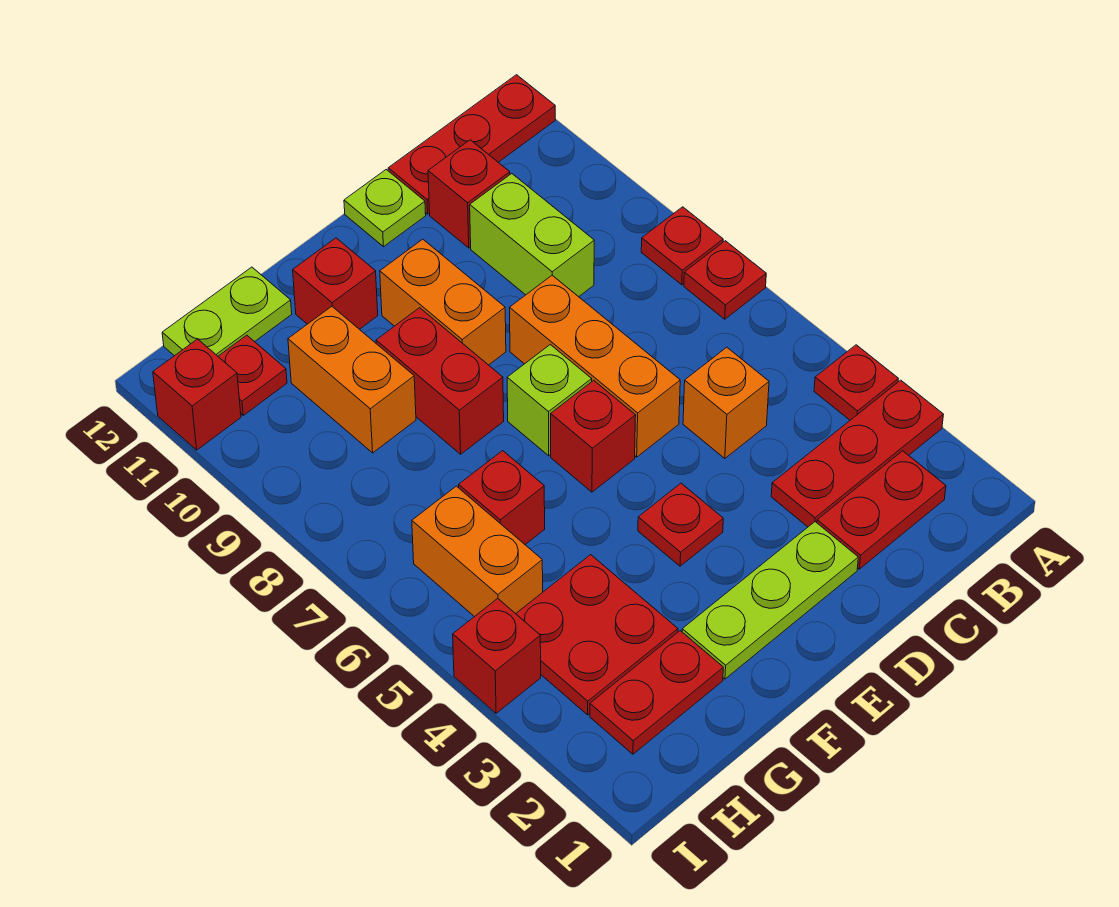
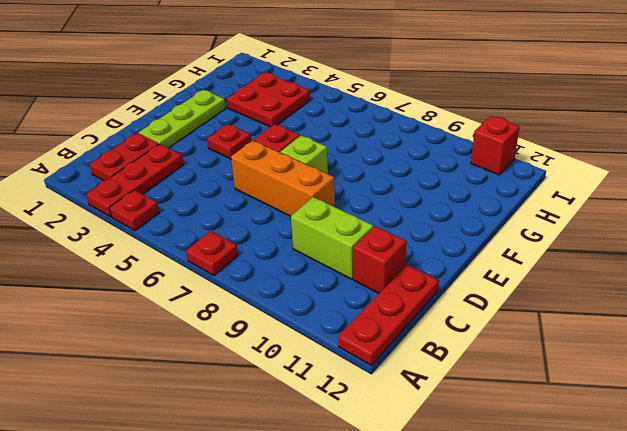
none -> red 1x1 plate [641,207,723,285]
none -> orange 1x1 brick [683,347,769,458]
none -> lime 1x1 plate [344,170,426,247]

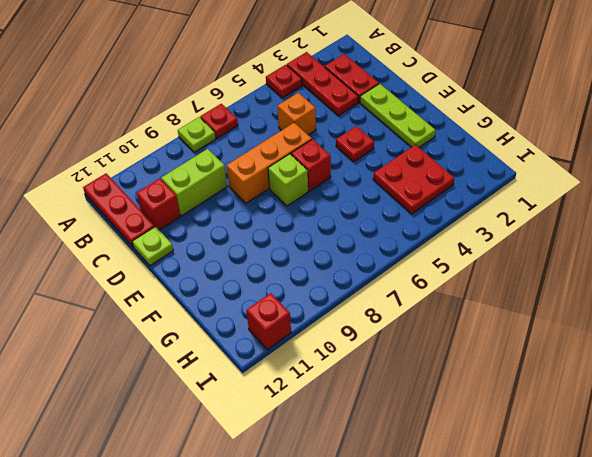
lime 1x1 plate [178,117,216,152] -> red 1x1 plate [641,207,723,285]
none -> orange 1x2 brick [380,239,506,365]
none -> red 1x2 brick [376,308,504,454]
none -> red 1x1 brick [293,238,378,329]

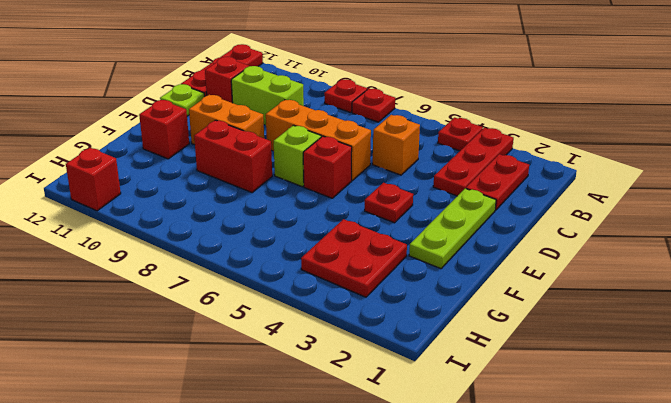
none -> red 1x2 plate [590,631,723,754]
none -> red 1x1 brick [459,451,545,544]
none -> orange 1x2 brick [288,306,416,453]

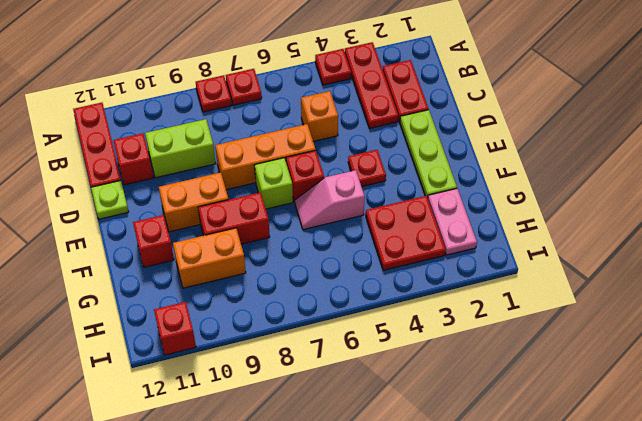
pink 1x2 slope [295,170,365,230] -> none
pink 1x2 plate [428,189,477,255] -> red 1x2 plate [590,631,723,754]
none -> red 1x1 brick [459,451,545,544]
none -> lime 1x2 plate [162,267,292,356]
none -> orange 1x2 brick [412,486,543,617]

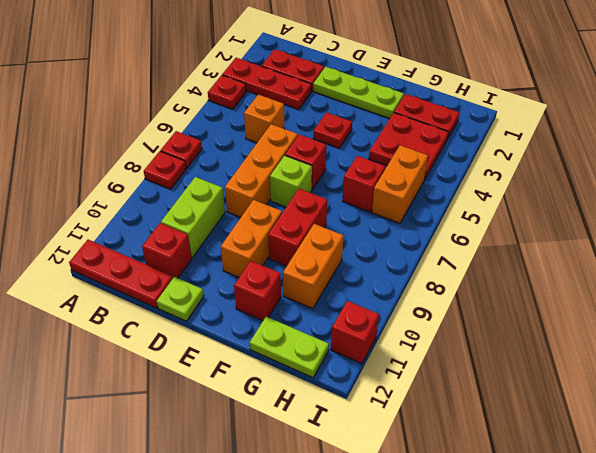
none -> red 1x1 plate [218,335,287,415]
none -> red 1x1 brick [453,598,541,713]

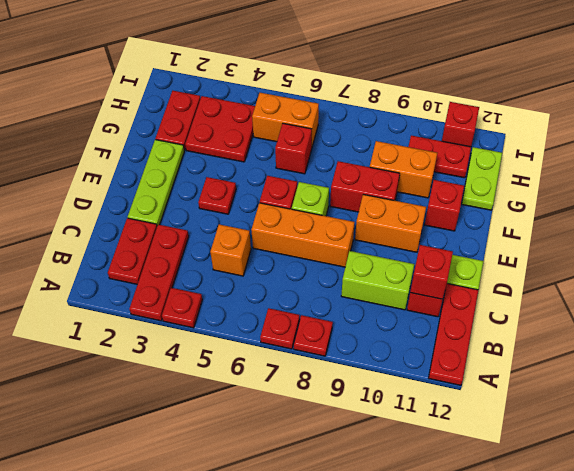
red 1x1 brick [410,245,453,299] -> red 1x1 brick moved to [453,598,541,713]
red 1x2 plate [408,136,471,178] -> red 1x1 plate [218,335,287,415]

